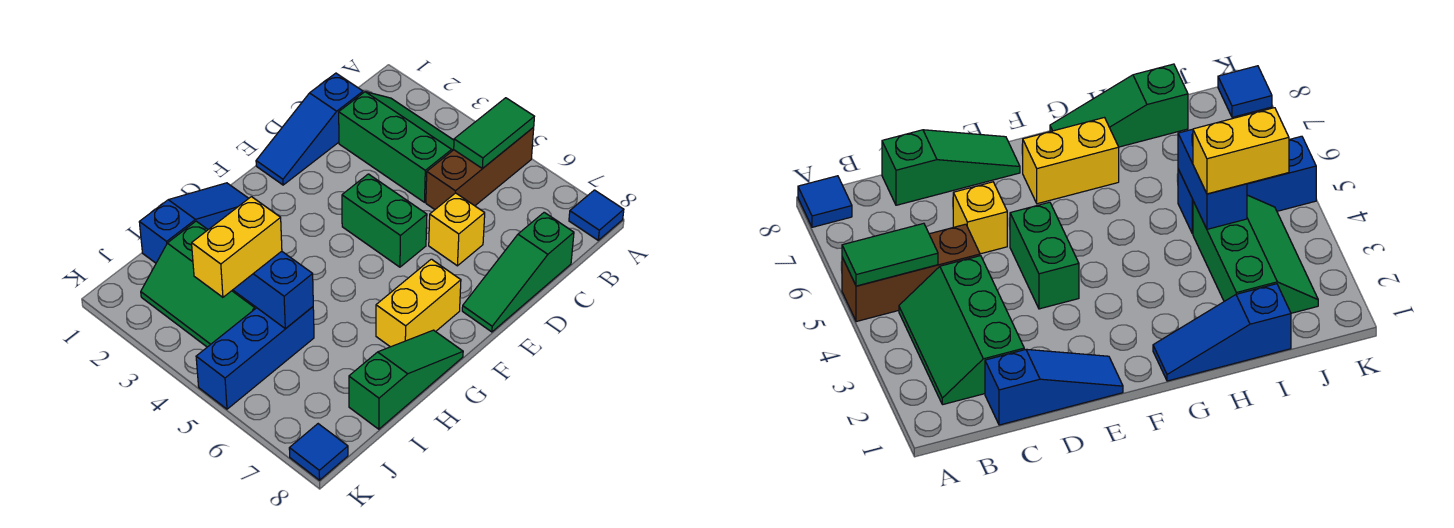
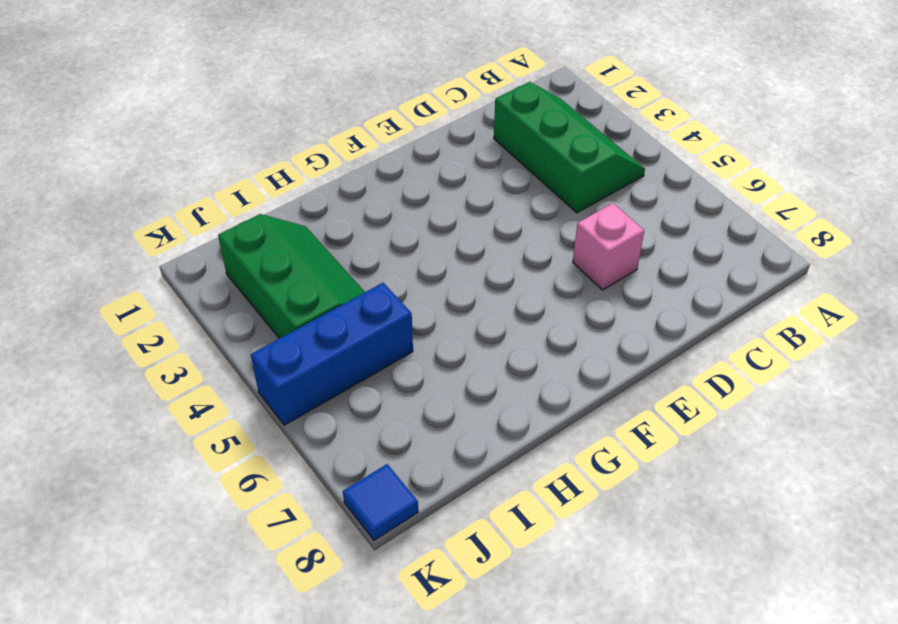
pink 1x1 brick [573,203,644,290] -> yellow 1x1 brick [429,193,485,266]
green 2x3 slope [218,214,365,339] -> green 2x3 slope turned to [141,221,256,347]
none -> brown 1x3 brick [426,127,534,209]
none -> blue 1x1 tile [569,190,624,240]
none -> blue 1x3 slope [256,73,363,185]

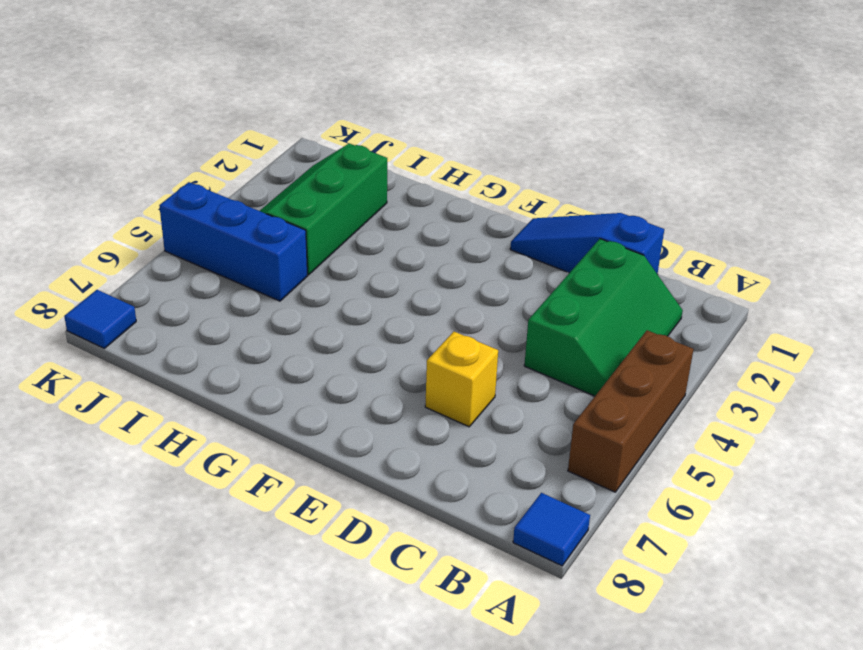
brown 1x3 brick [568,330,693,492] -> brown 1x3 brick turned to [426,127,534,209]
none -> green 1x3 slope [462,212,574,332]
none -> green 1x2 brick [342,174,427,267]
none -> yellow 1x2 brick [376,259,461,347]

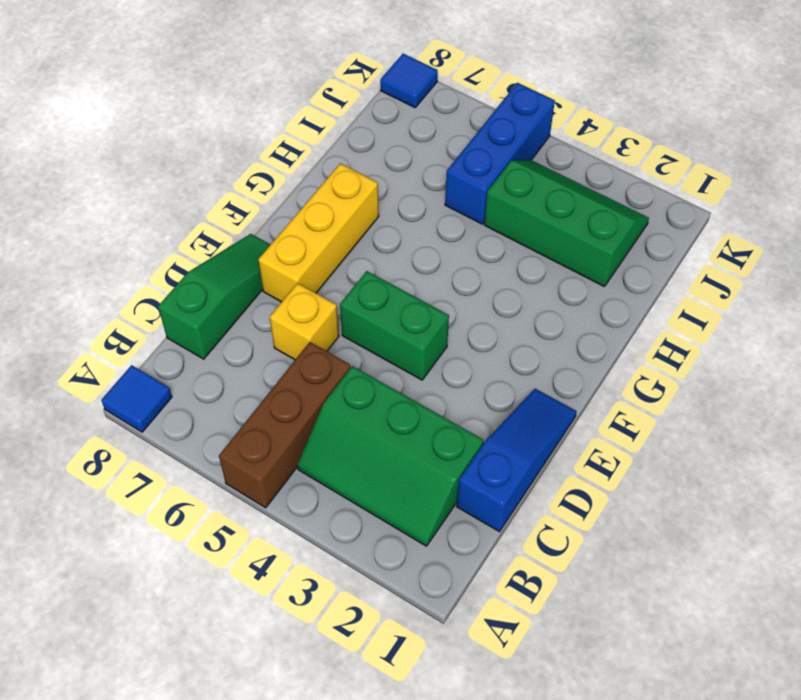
yellow 1x3 brick [258,163,379,302] -> yellow 1x2 brick [376,259,461,347]
none -> blue 1x3 slope [139,183,249,263]
none -> green 1x3 slope [349,330,463,429]
none -> green 1x2 tile [454,98,534,169]

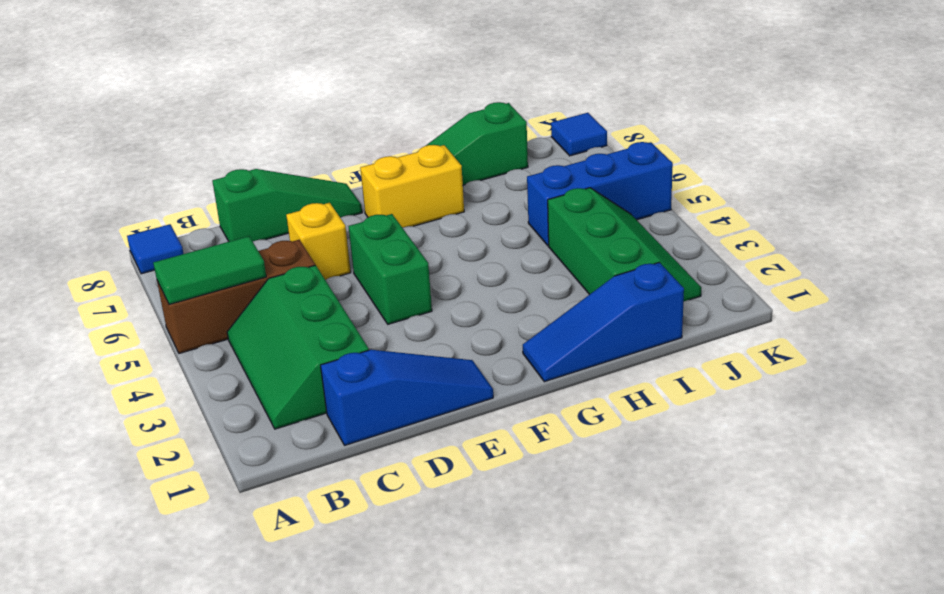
none -> blue 1x2 brick [233,251,313,329]
none -> yellow 1x2 brick [192,197,282,297]

